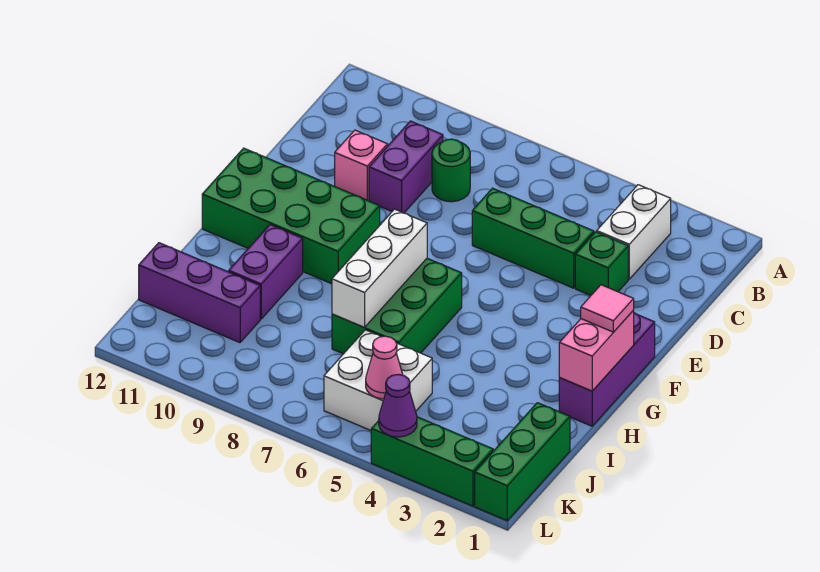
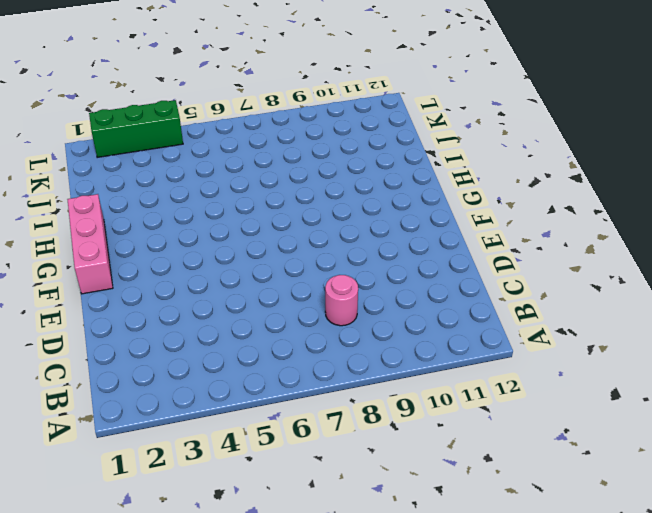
pink 1x1 round brick [325,275,358,326] -> green 1x1 round brick [432,139,470,202]
pink 1x3 brick [67,194,113,294] -> purple 1x3 brick [559,313,655,426]
none -> white 1x2 brick [597,185,671,279]
none -> purple 1x2 brick [369,121,443,213]
none -> green 1x1 brick [575,232,628,296]

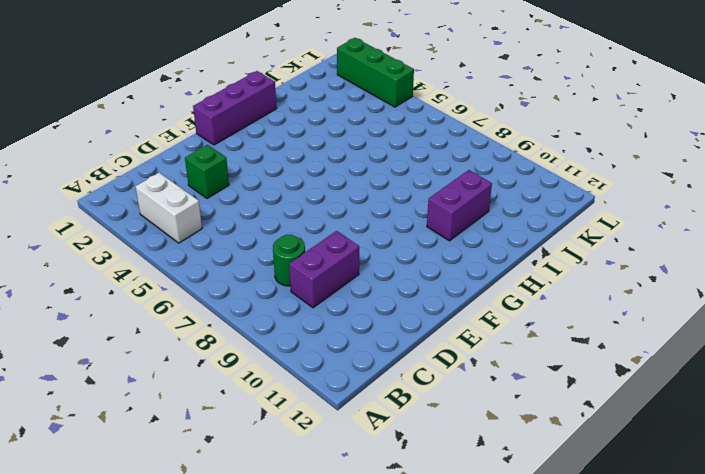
white 1x2 brick [135,173,202,243] -> white 1x2 brick turned to [597,185,671,279]
none -> green 1x3 brick [472,188,594,288]
none -> pink 1x1 brick [335,130,388,200]
none -> green 2x4 brick [202,148,380,284]

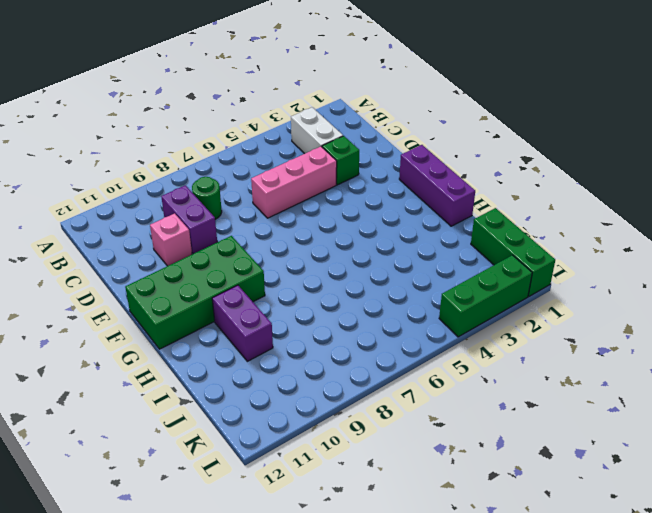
pink 1x3 brick [251,146,337,218] -> green 1x3 brick [472,188,594,288]
none -> green 2x3 brick [332,258,462,354]
none -> white 2x2 brick [324,330,432,430]
none -> purple 1x3 brick [139,243,260,343]

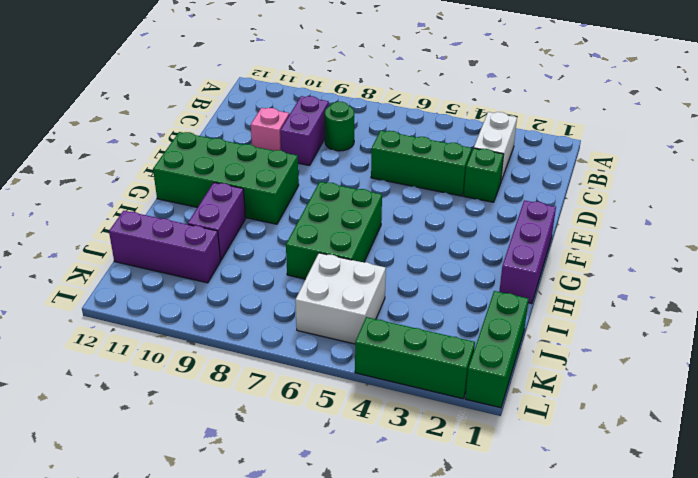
none -> pink 1x2 brick [559,310,634,391]
none -> white 1x3 brick [332,209,427,327]
none -> pink 1x1 cone [366,336,403,399]

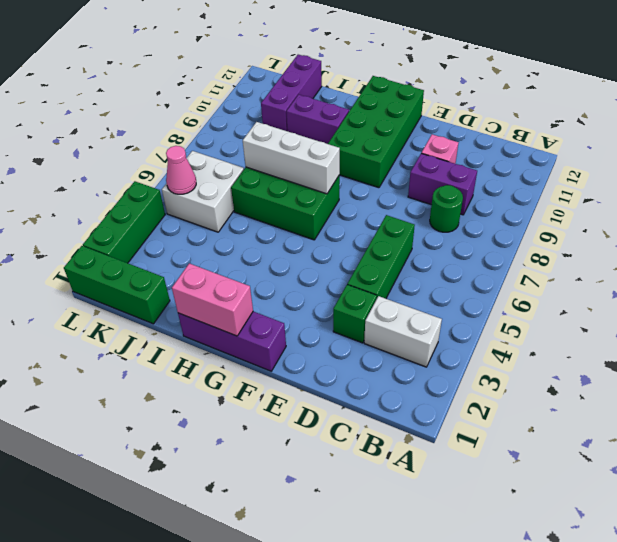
none -> purple 1x1 cone [379,374,417,437]
none -> pink 1x1 tile [581,285,634,332]

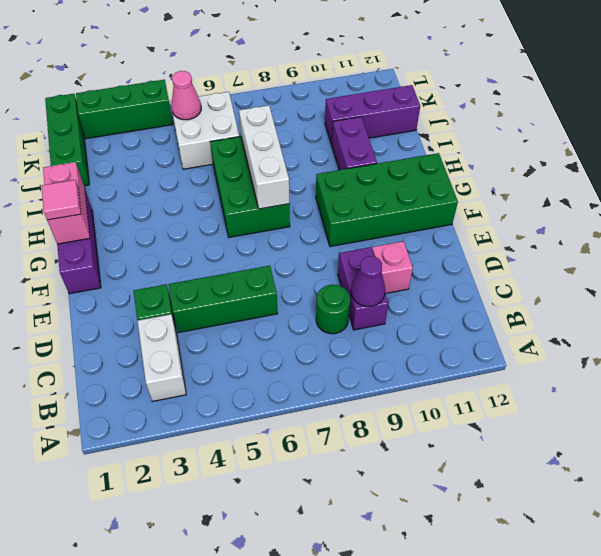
purple 1x1 cone [351,256,385,307] -> purple 1x1 cone moved to [379,374,417,437]

